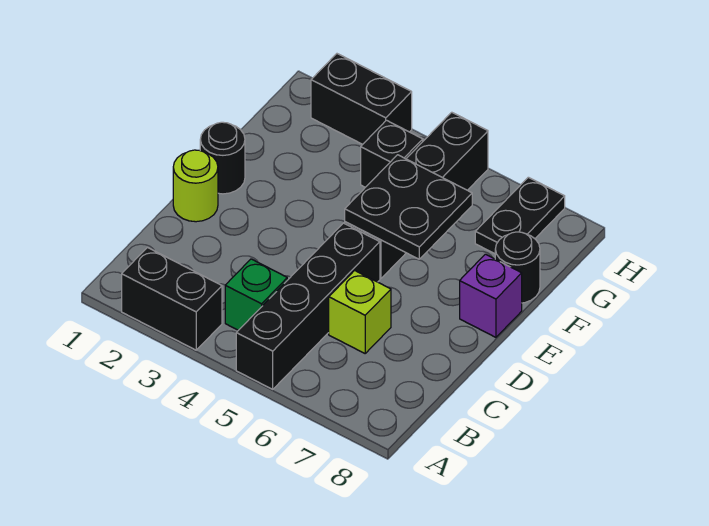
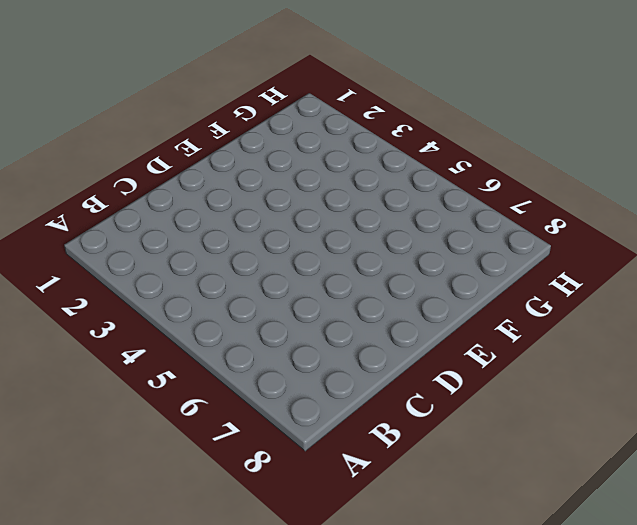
none -> black 1x2 brick [122,248,222,350]
none -> black 1x4 brick [236,223,380,389]
none -> green 1x1 brick [225,259,287,330]

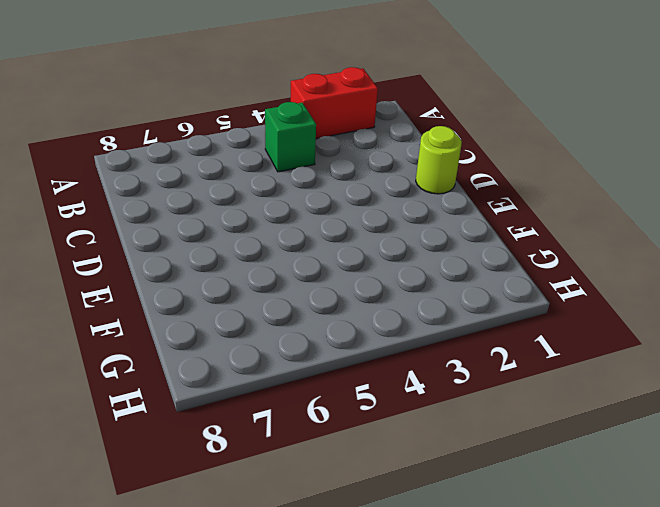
red 1x2 brick [291,67,378,139] -> black 1x2 brick [122,248,222,350]
none -> black 1x4 brick [236,223,380,389]
none -> lime 1x1 brick [329,270,391,353]
none -> black 1x1 round brick [200,122,245,194]

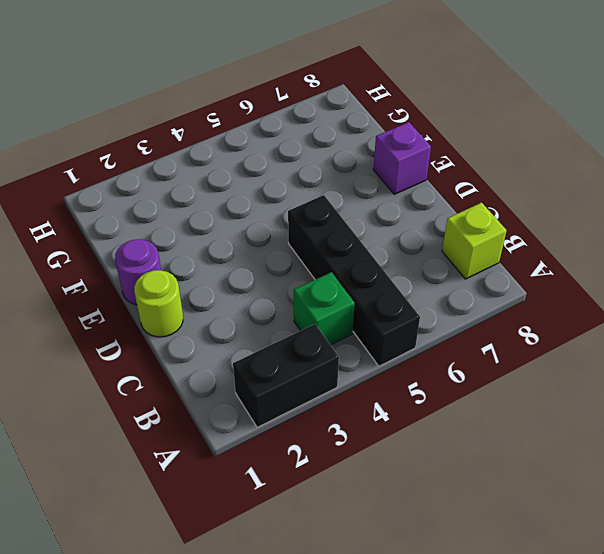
lime 1x1 brick [442,203,507,279] -> lime 1x1 brick moved to [329,270,391,353]
purple 1x1 round brick [115,239,161,305] -> black 1x1 round brick [200,122,245,194]
none -> black 1x4 brick [345,112,488,278]
none -> black 1x1 round brick [495,232,540,303]
none -> black 1x1 brick [361,120,423,187]

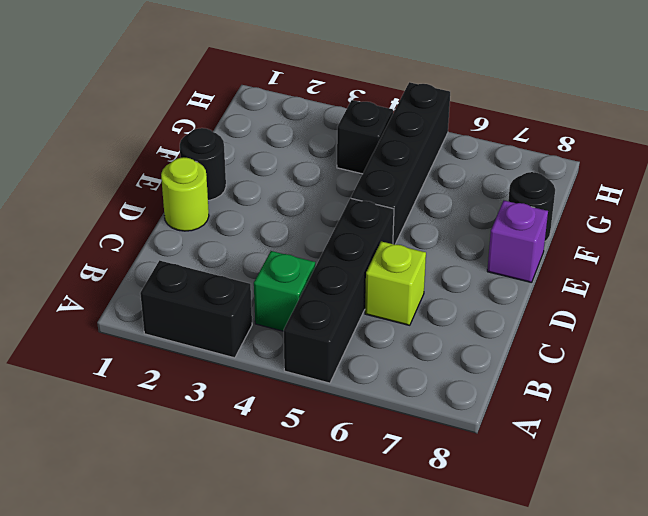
none -> black 1x2 plate [475,177,565,254]
none -> black 1x2 brick [311,54,412,144]
none -> black 2x2 plate [345,155,472,259]

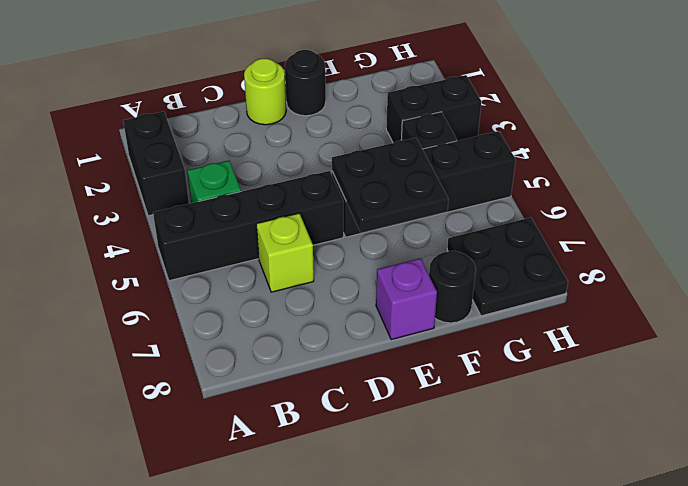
black 1x2 brick [386,75,481,143] -> black 1x2 brick turned to [311,54,412,144]
black 2x2 plate [447,217,568,316] -> black 1x2 plate [475,177,565,254]

